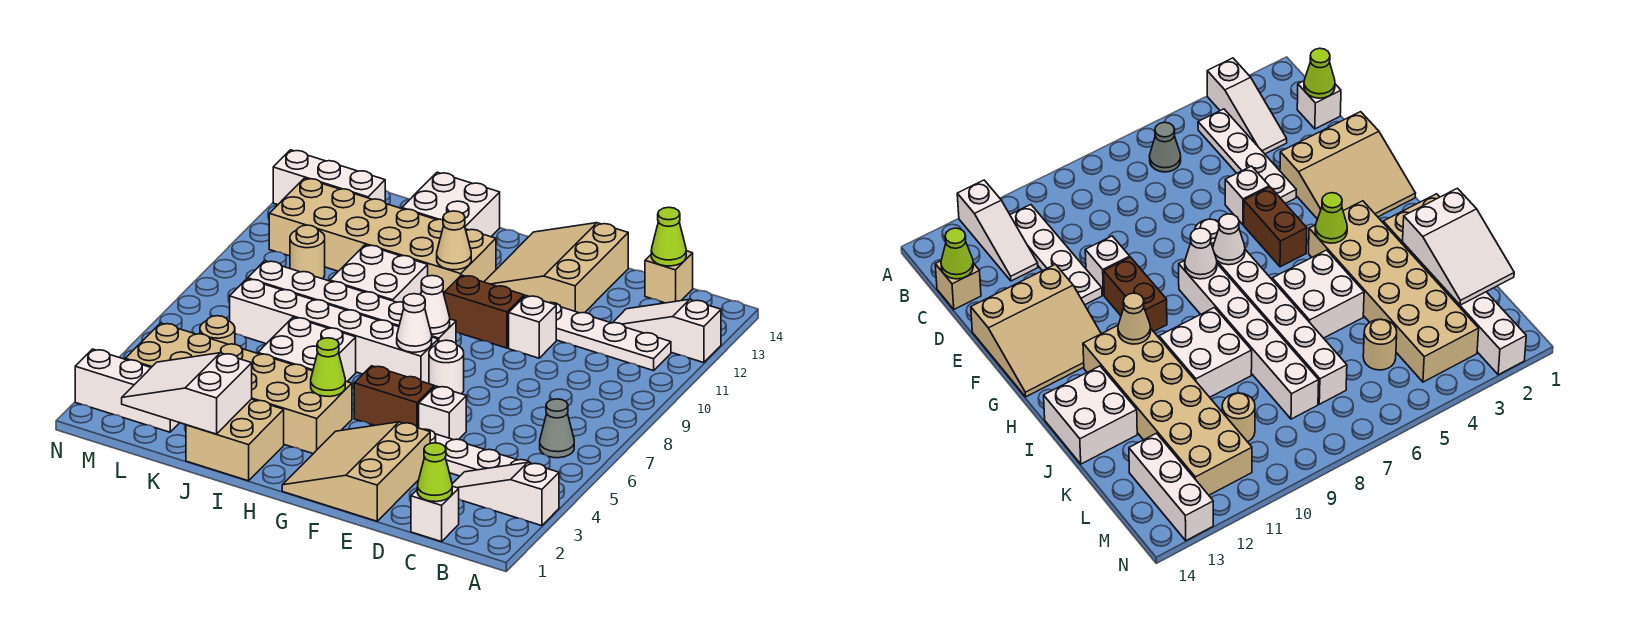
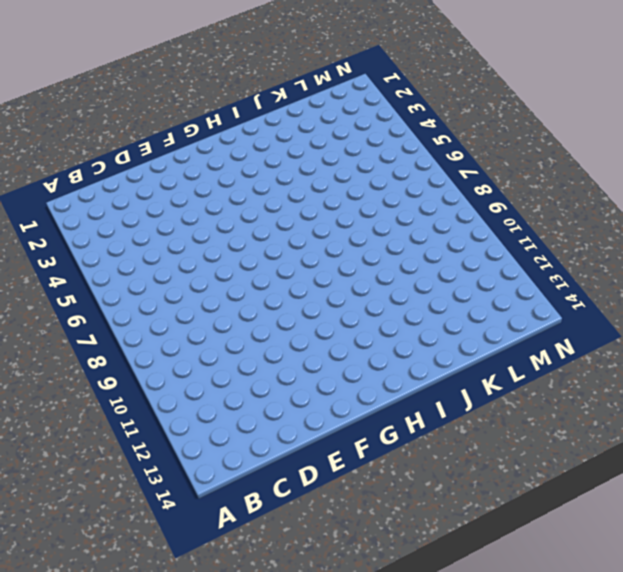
none -> white 1x3 slope [452,463,559,526]
none -> white 1x3 slope [613,299,721,363]
none -> white 1x4 plate [423,429,530,476]
none -> grey 1x1 cone [540,399,574,458]

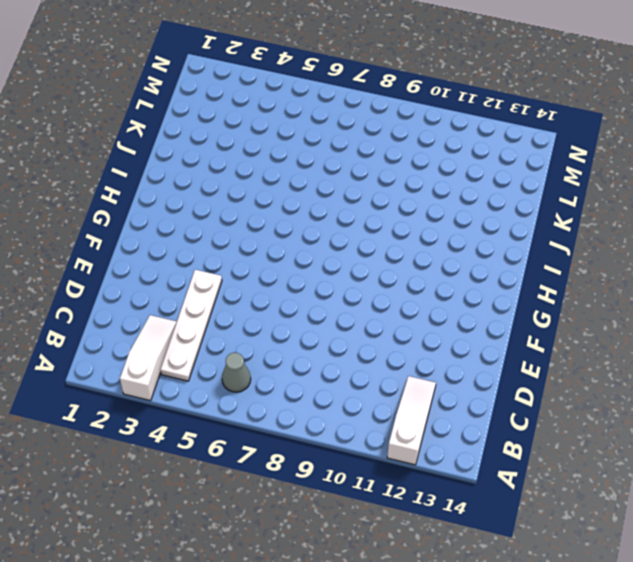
none -> white 1x4 plate [550,302,671,371]
none -> white 1x1 brick [411,486,459,542]
none -> tan 1x1 brick [645,251,693,303]
none -> tan 3x3 slope [282,422,430,521]

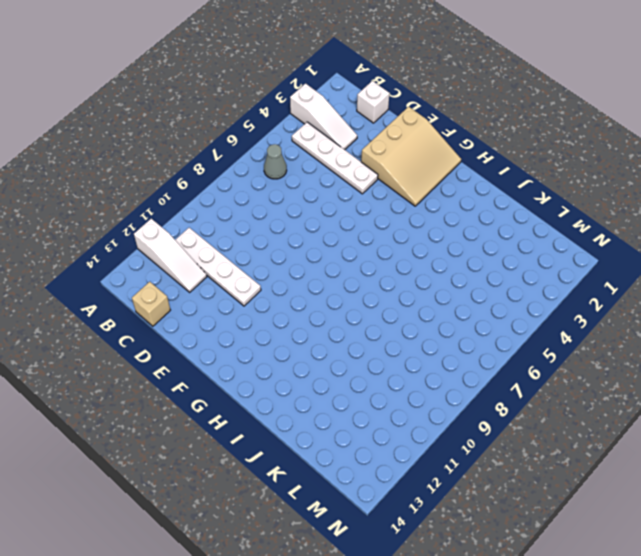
none -> white 1x1 brick [419,386,466,440]
none -> white 1x1 brick [509,296,556,358]
none -> tan 3x3 slope [484,223,628,313]
none -> brown 1x2 brick [354,366,434,428]

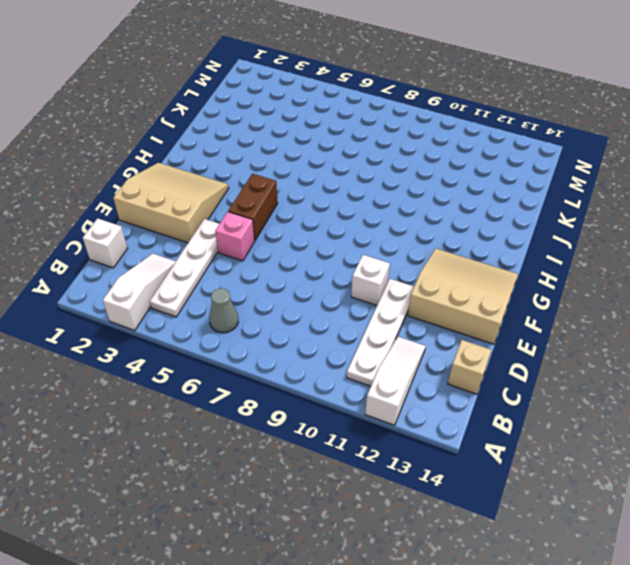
pink 1x1 brick [215,212,254,261] -> white 1x1 brick [419,386,466,440]
none -> white 1x1 round brick [429,340,464,394]
none -> brown 1x2 brick [444,275,524,348]
none -> white 1x6 brick [230,279,438,384]
none -> white 1x6 brick [248,261,456,343]

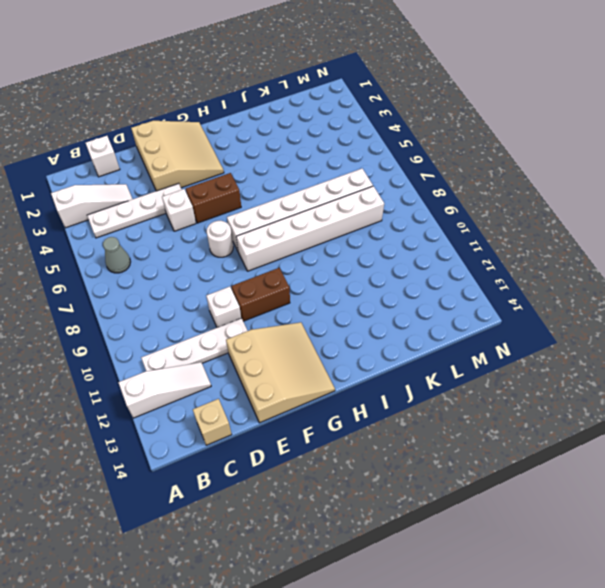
none -> tan 2x6 brick [125,323,352,454]
none -> tan 2x6 brick [269,178,496,293]
none -> tan 2x2 brick [186,399,284,481]
none -> white 2x2 brick [258,317,356,382]

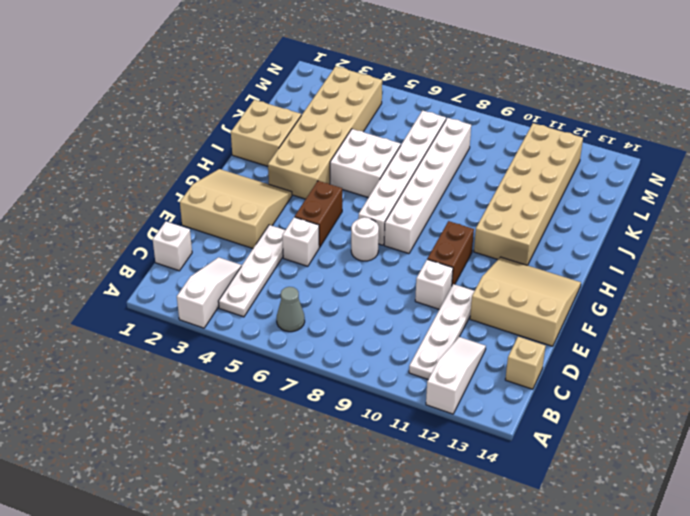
none -> white 2x2 brick [330,245,428,302]
none -> white 2x2 brick [402,172,500,237]
none -> white 1x3 brick [75,349,179,432]
none -> tan 1x1 round brick [200,316,235,344]

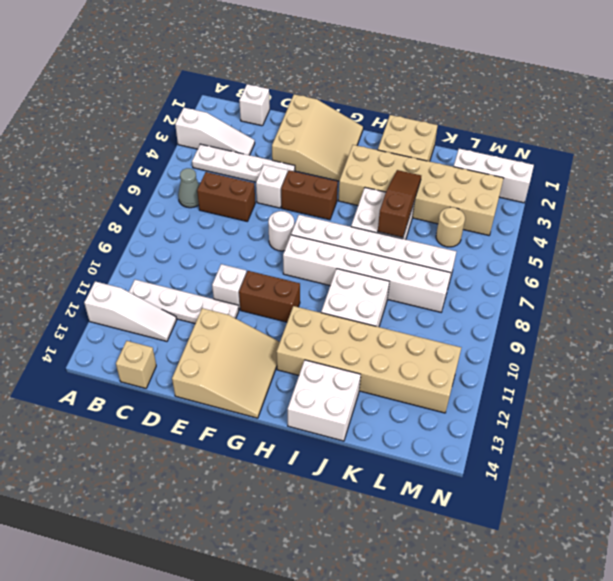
brown 1x2 brick [197,172,255,221] -> none
brown 1x3 slope [378,170,421,238] -> none
none -> tan 1x1 round brick [290,225,325,279]
none -> white 1x3 brick [273,150,385,205]
none -> lime 1x1 cone [417,443,452,502]
none -> lime 1x1 cone [651,207,686,266]

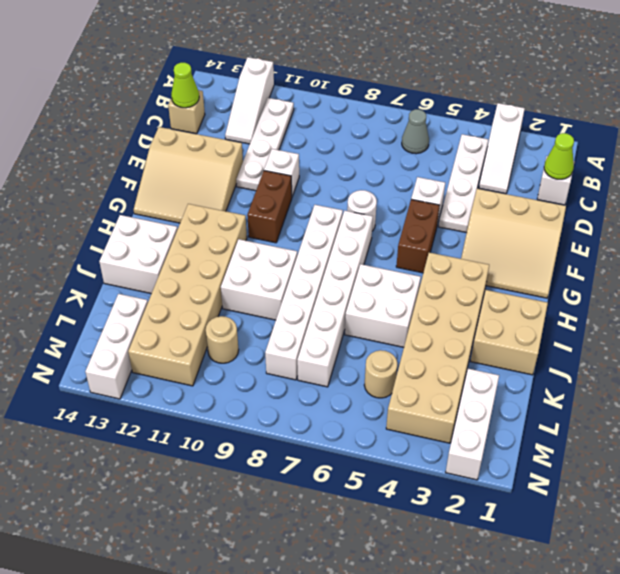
none -> white 1x1 cone [397,294,432,352]
none -> white 1x1 cone [421,276,450,334]
none -> lime 1x1 cone [311,338,345,397]
none -> tan 1x1 cone [437,211,471,270]

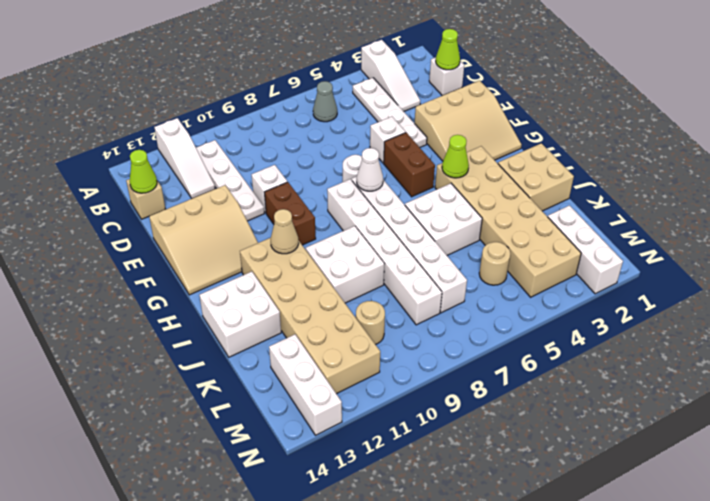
none -> white 1x1 cone [421,276,450,334]
none -> white 2x3 slope [122,353,252,434]

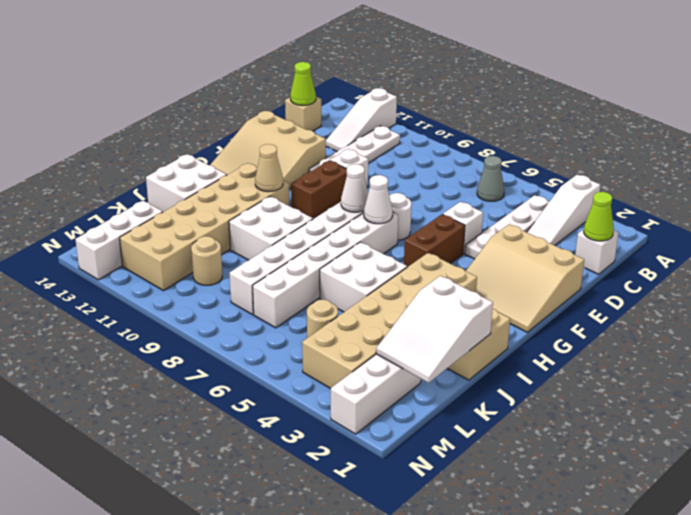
none -> lime 1x1 cone [311,338,345,397]

